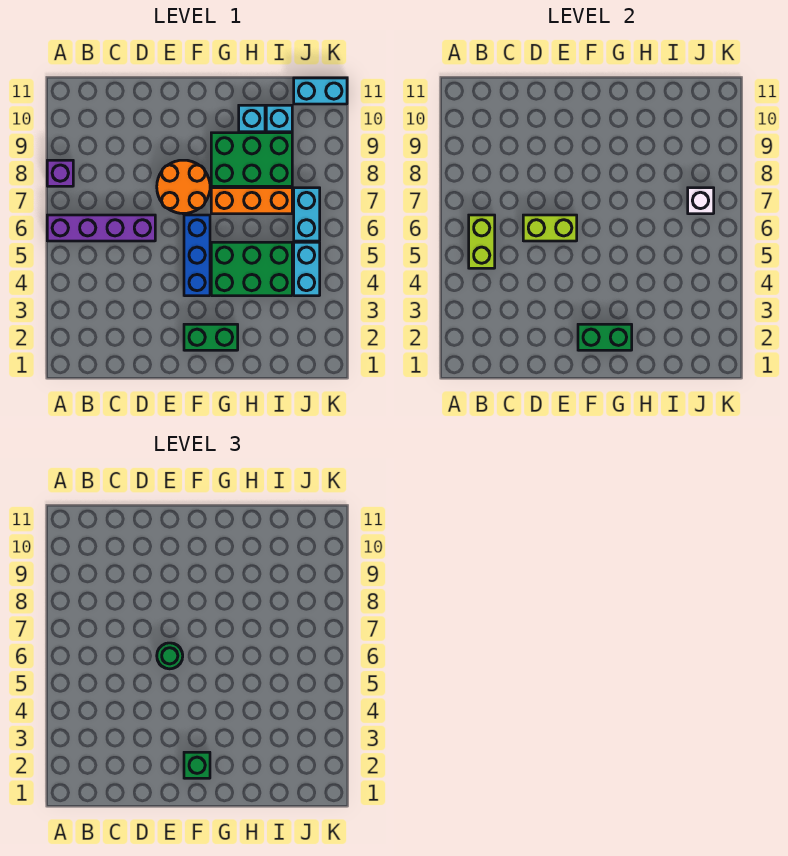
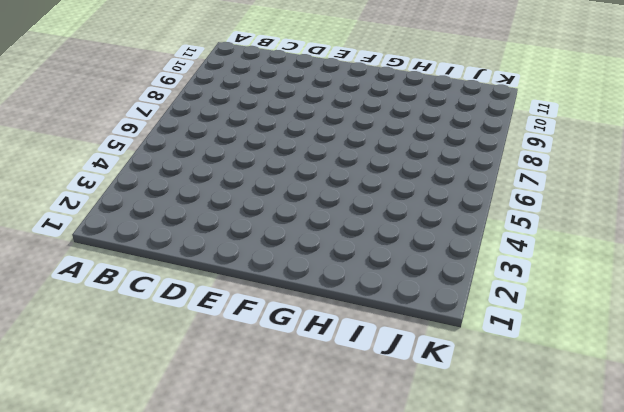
none -> purple 1x4 brick [47,215,155,241]
none -> purple 1x1 brick [47,160,73,186]
none -> orange 2x2 round brick [157,160,210,214]

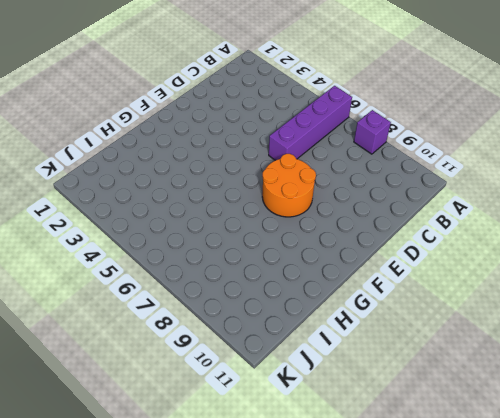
none -> green 1x2 brick [184,324,238,350]
none -> blue 1x3 brick [184,215,210,296]
none -> green 2x3 brick [211,242,292,296]

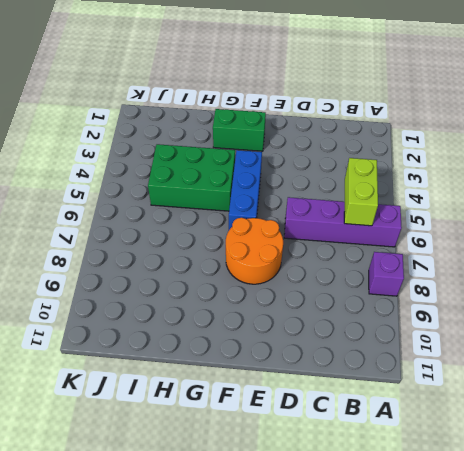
none -> orange 1x3 brick [211,188,292,214]
none -> green 2x3 brick [211,133,292,186]
none -> cyan 1x1 brick [239,105,265,132]

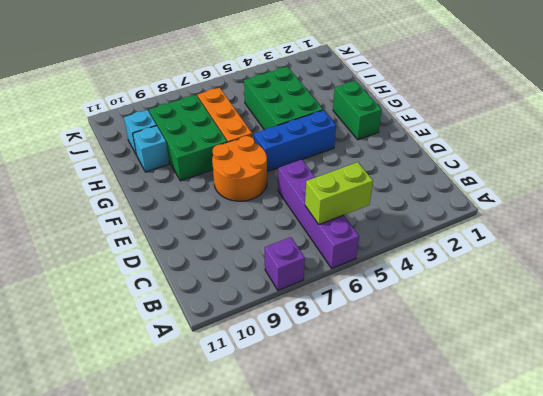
none -> cyan 1x2 brick [294,242,320,296]
none -> cyan 1x2 brick [294,188,320,241]
none -> cyan 1x2 brick [294,78,347,104]

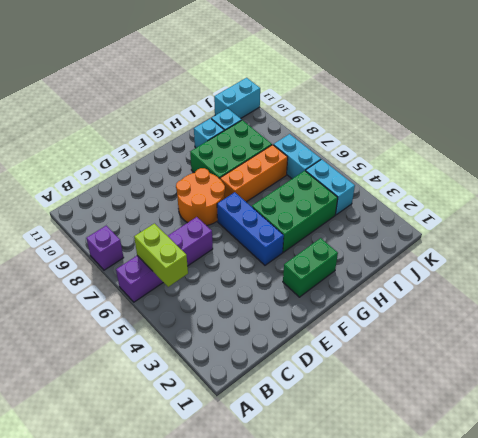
none -> lime 1x2 brick [523,215,577,241]
none -> green 1x2 brick [578,324,632,350]
none -> white 1x1 brick [688,188,714,214]

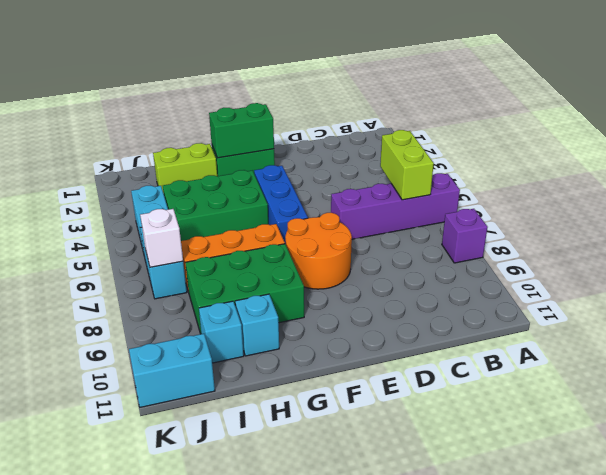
lime 1x2 brick [153,143,217,190] -> lime 1x2 brick moved to [523,215,577,241]
none -> green 1x1 round brick [157,643,183,669]
none -> green 1x1 brick [184,752,210,778]

